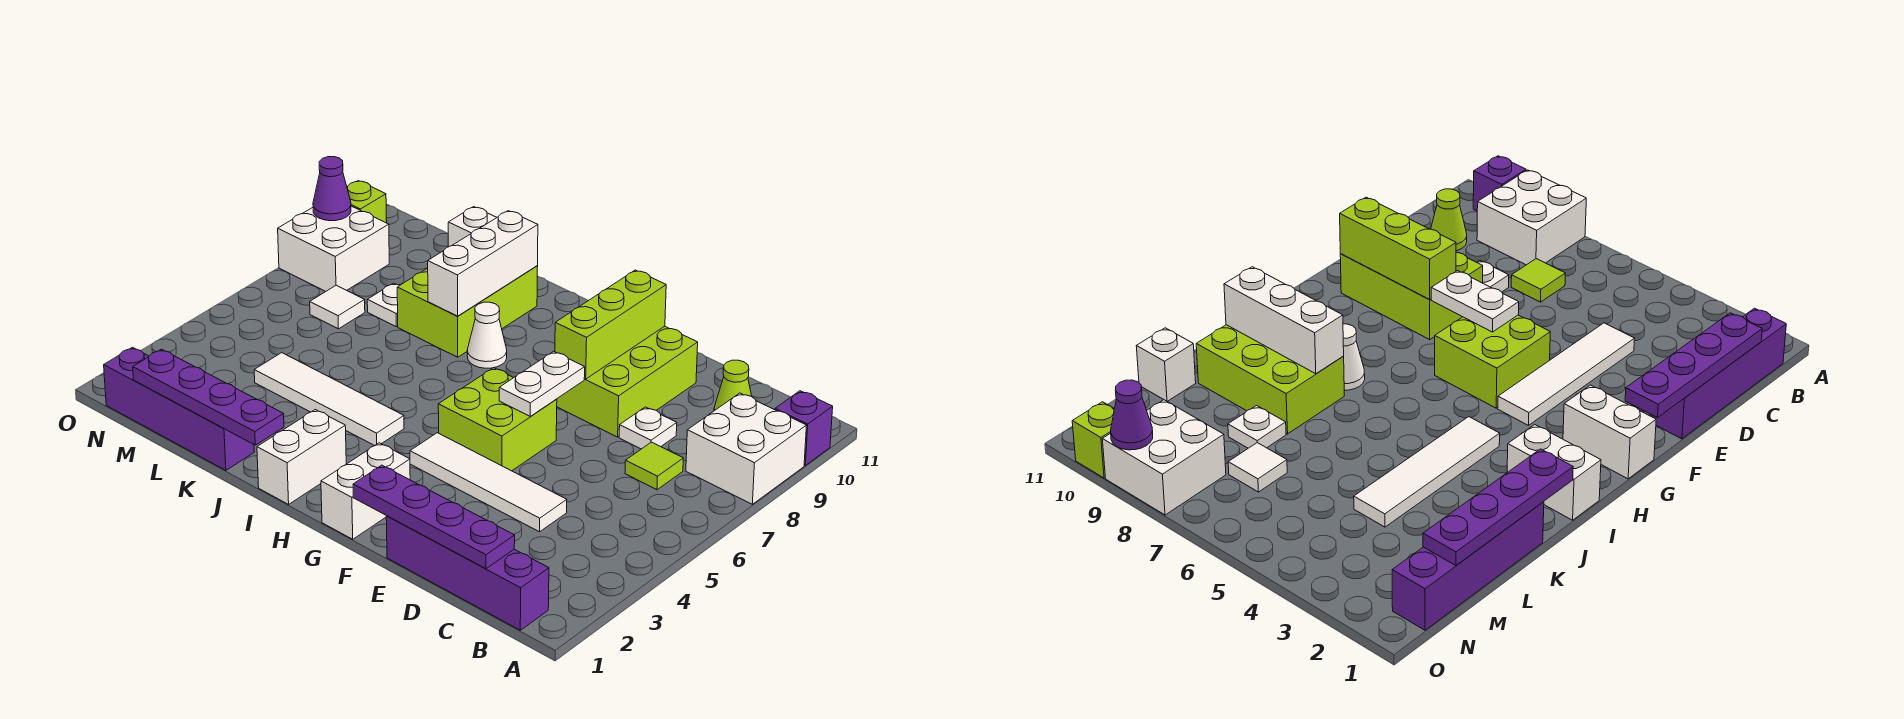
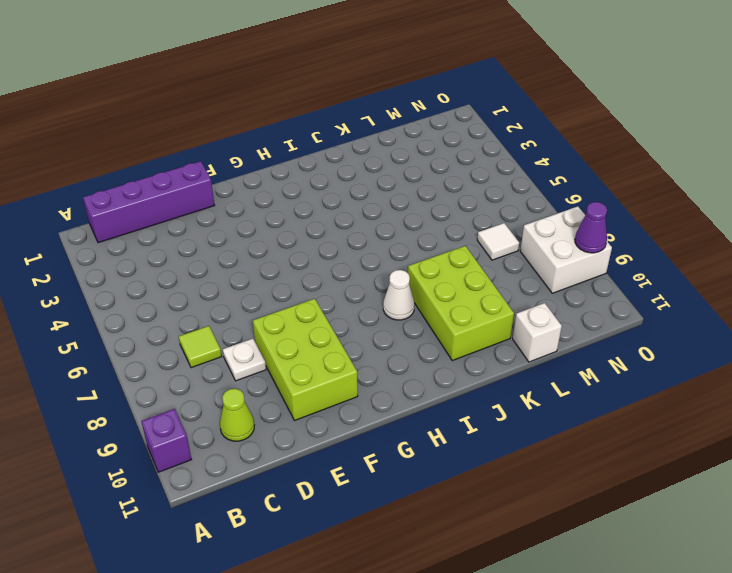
none -> white 2x2 brick [686,393,807,504]
none -> white 1x4 tile [410,433,567,532]
none -> lime 2x2 brick [438,368,557,471]

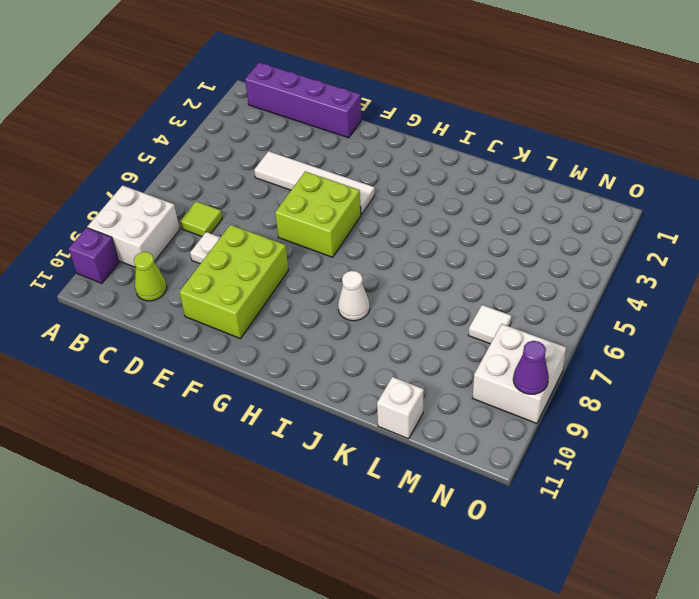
none -> white 1x2 brick [321,443,410,539]
none -> white 1x2 brick [257,410,346,504]
none -> white 1x4 tile [254,353,404,446]

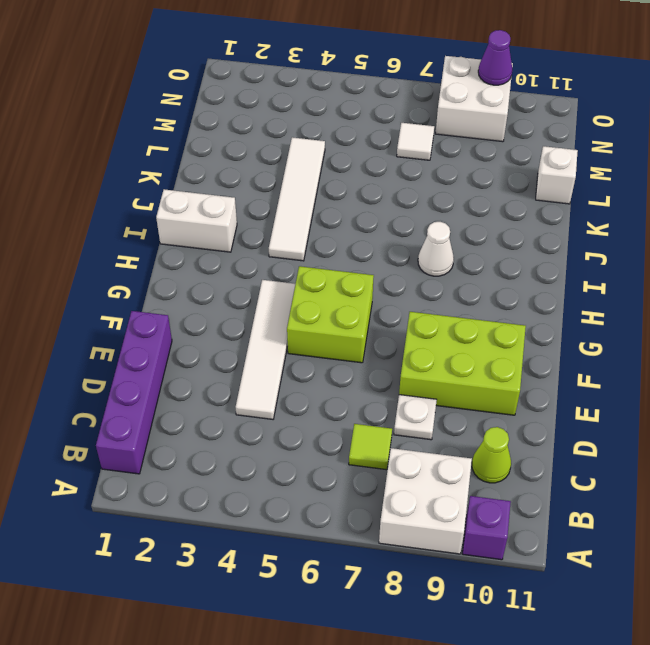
none -> white 1x2 brick [321,443,410,539]
none -> lime 2x3 brick [397,266,538,357]
none -> purple 1x4 brick [104,347,254,470]

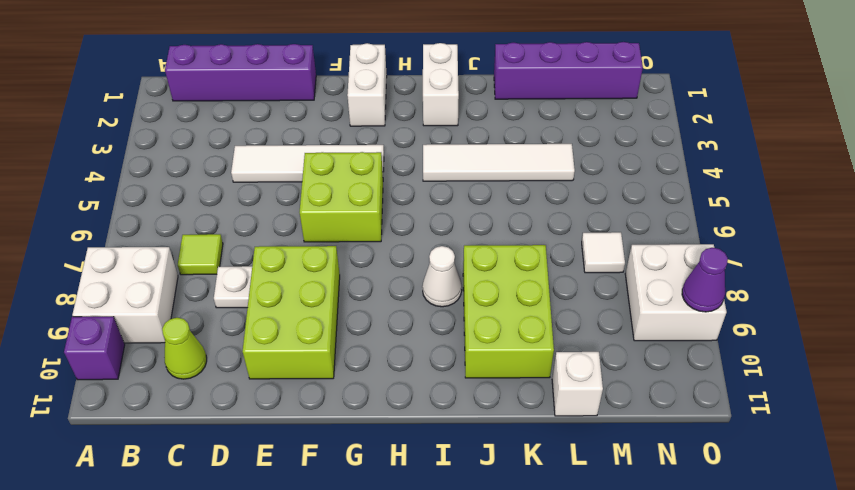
none -> white 1x1 plate [367,283,400,327]
none -> lime 1x1 brick [347,181,387,223]
none -> purple 1x4 plate [353,465,515,569]

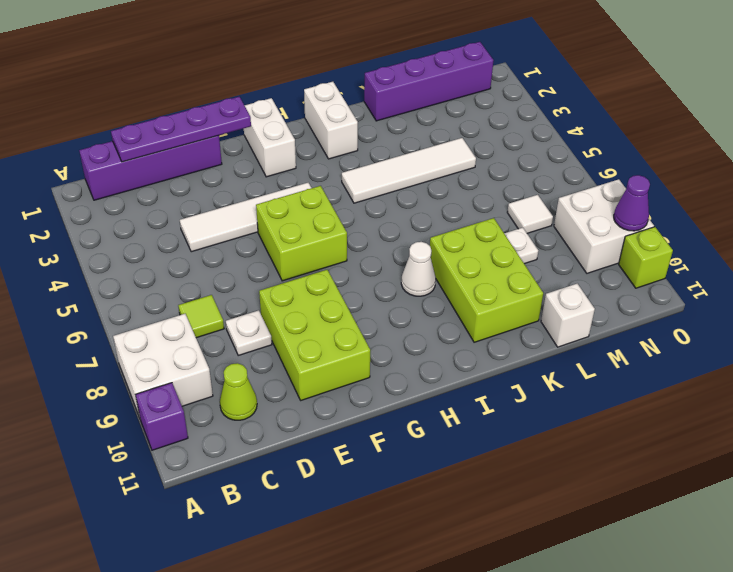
none -> white 1x2 plate [499,351,585,417]
none -> lime 1x3 brick [555,270,666,379]
none -> purple 1x4 plate [133,349,284,445]

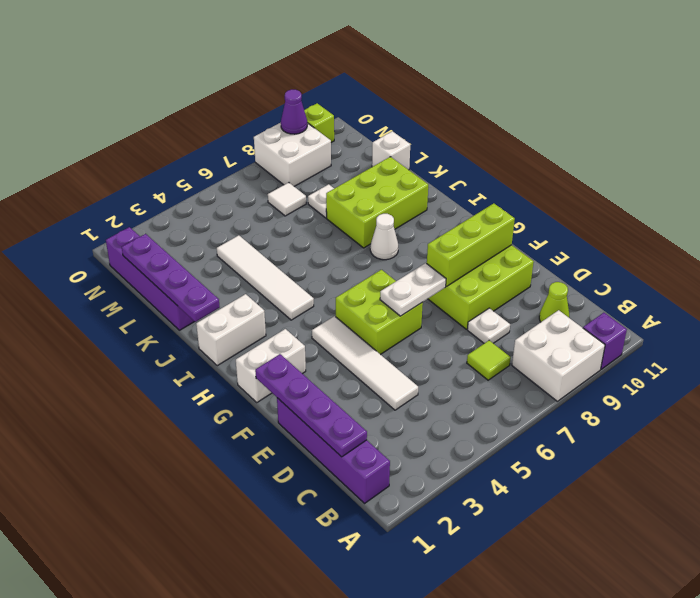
none -> white 1x3 brick [428,211,538,316]

